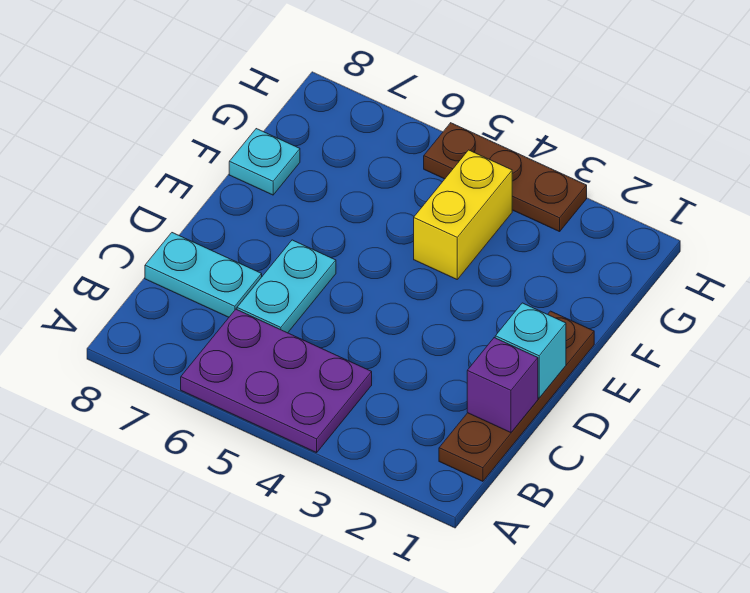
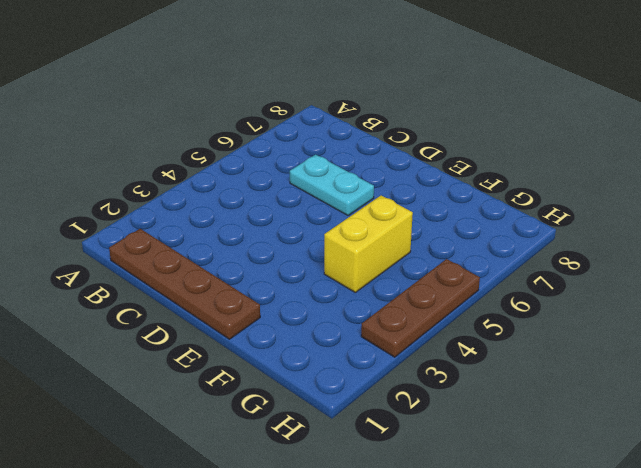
yellow 1x2 brick [324,195,413,292] -> yellow 1x2 brick turned to [414,150,512,279]
none -> purple 2x3 plate [181,309,372,453]
none -> cyan 1x2 plate [145,233,262,317]

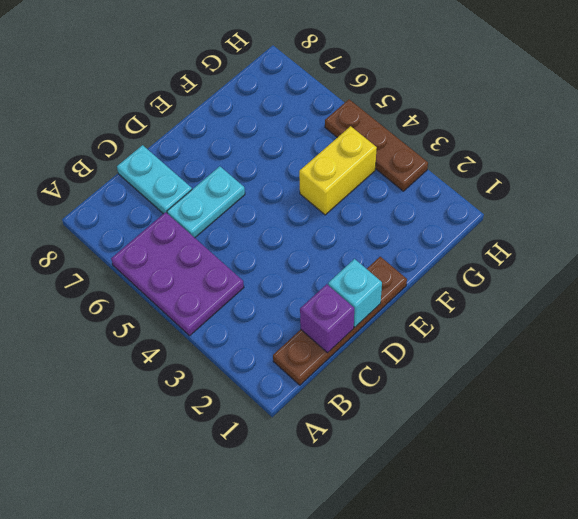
none -> cyan 1x1 plate [229,129,300,195]

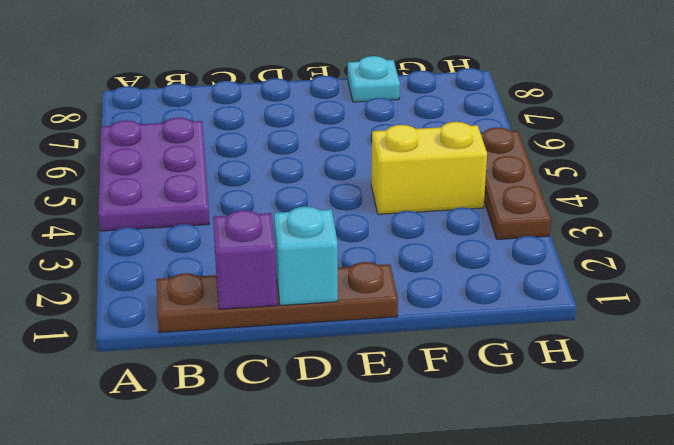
none -> cyan 1x2 plate [237,240,336,333]
none -> cyan 1x2 plate [145,233,262,317]

